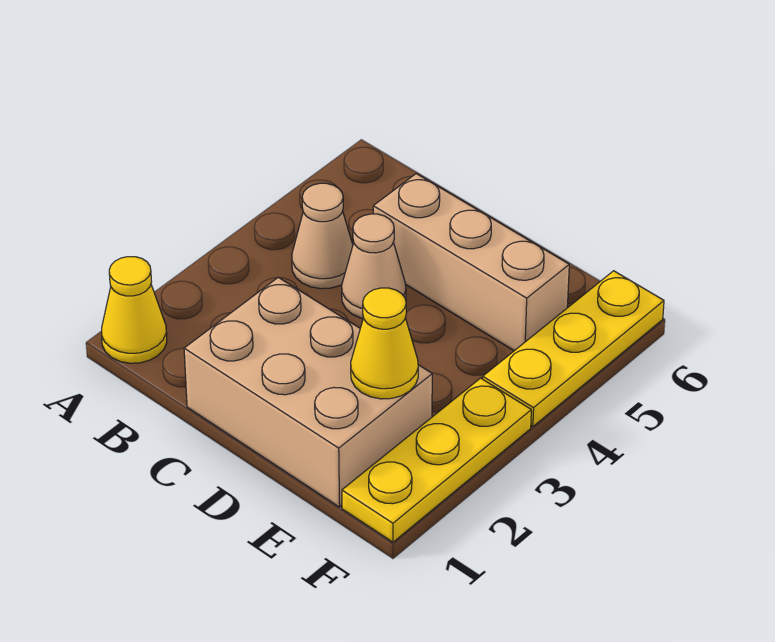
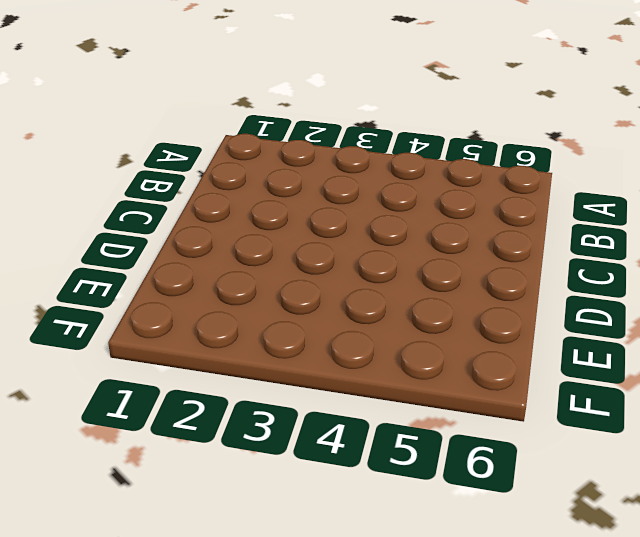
none -> yellow 1x1 cone [102,257,167,363]
none -> tan 1x1 cone [292,183,353,289]

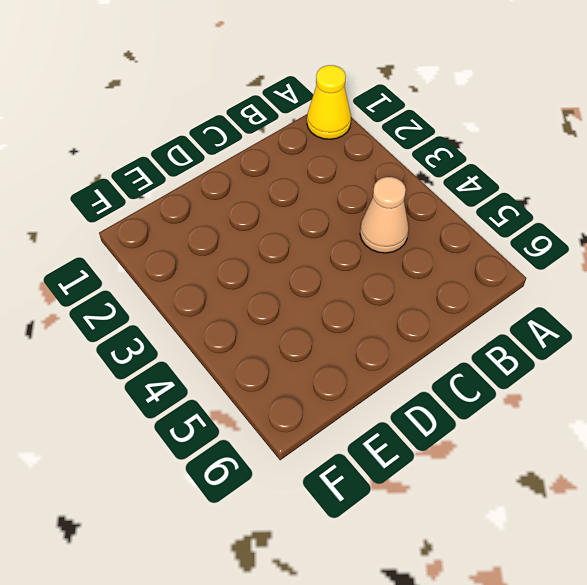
none -> tan 2x3 brick [184,277,432,507]
none -> tan 1x1 cone [342,214,406,318]

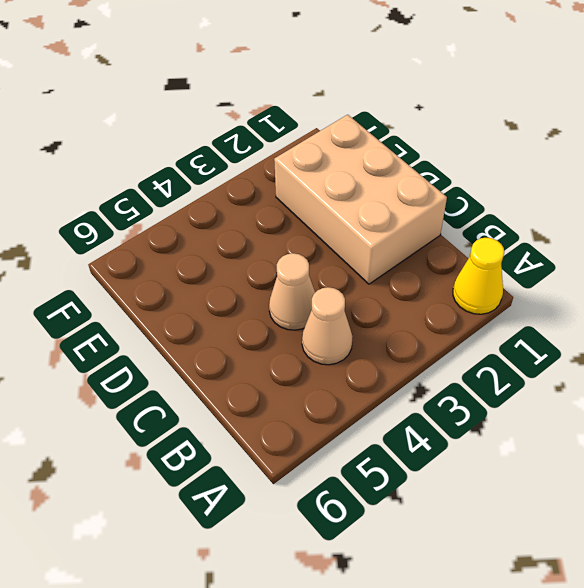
none -> tan 1x3 brick [373,174,569,351]
none -> yellow 1x3 plate [342,378,531,542]

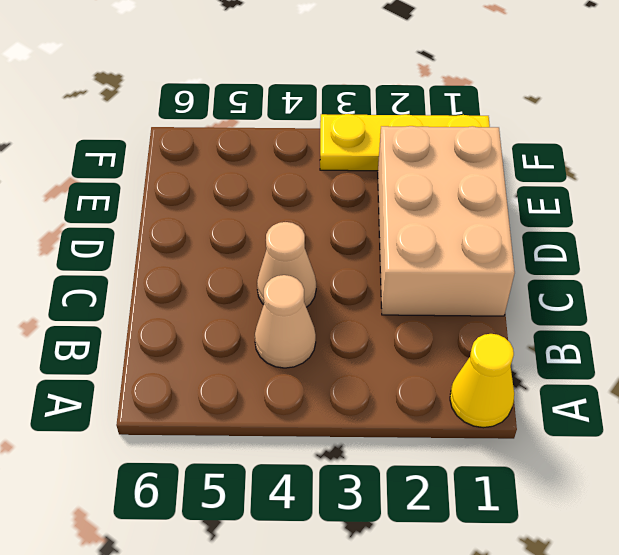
none -> tan 1x3 brick [373,174,569,351]
none -> yellow 1x3 plate [483,271,664,427]

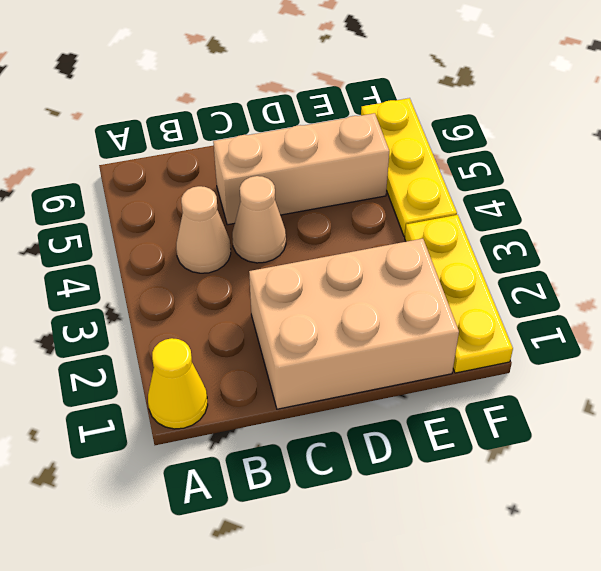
none -> yellow 1x1 cone [351,288,418,399]

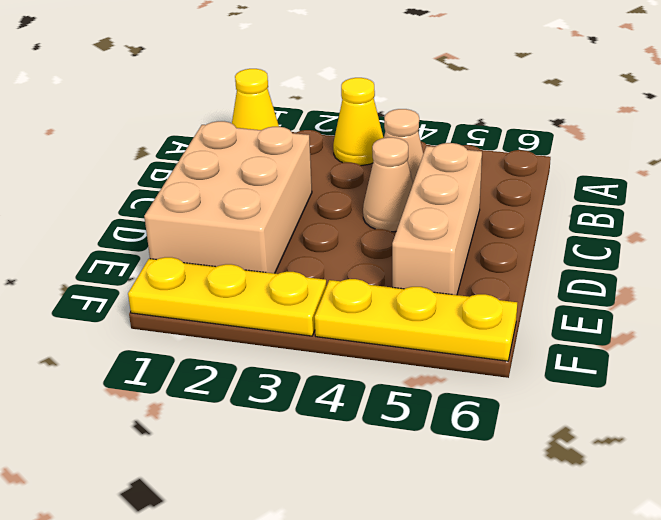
yellow 1x1 cone [333,78,383,166] -> yellow 1x1 cone moved to [351,288,418,399]

